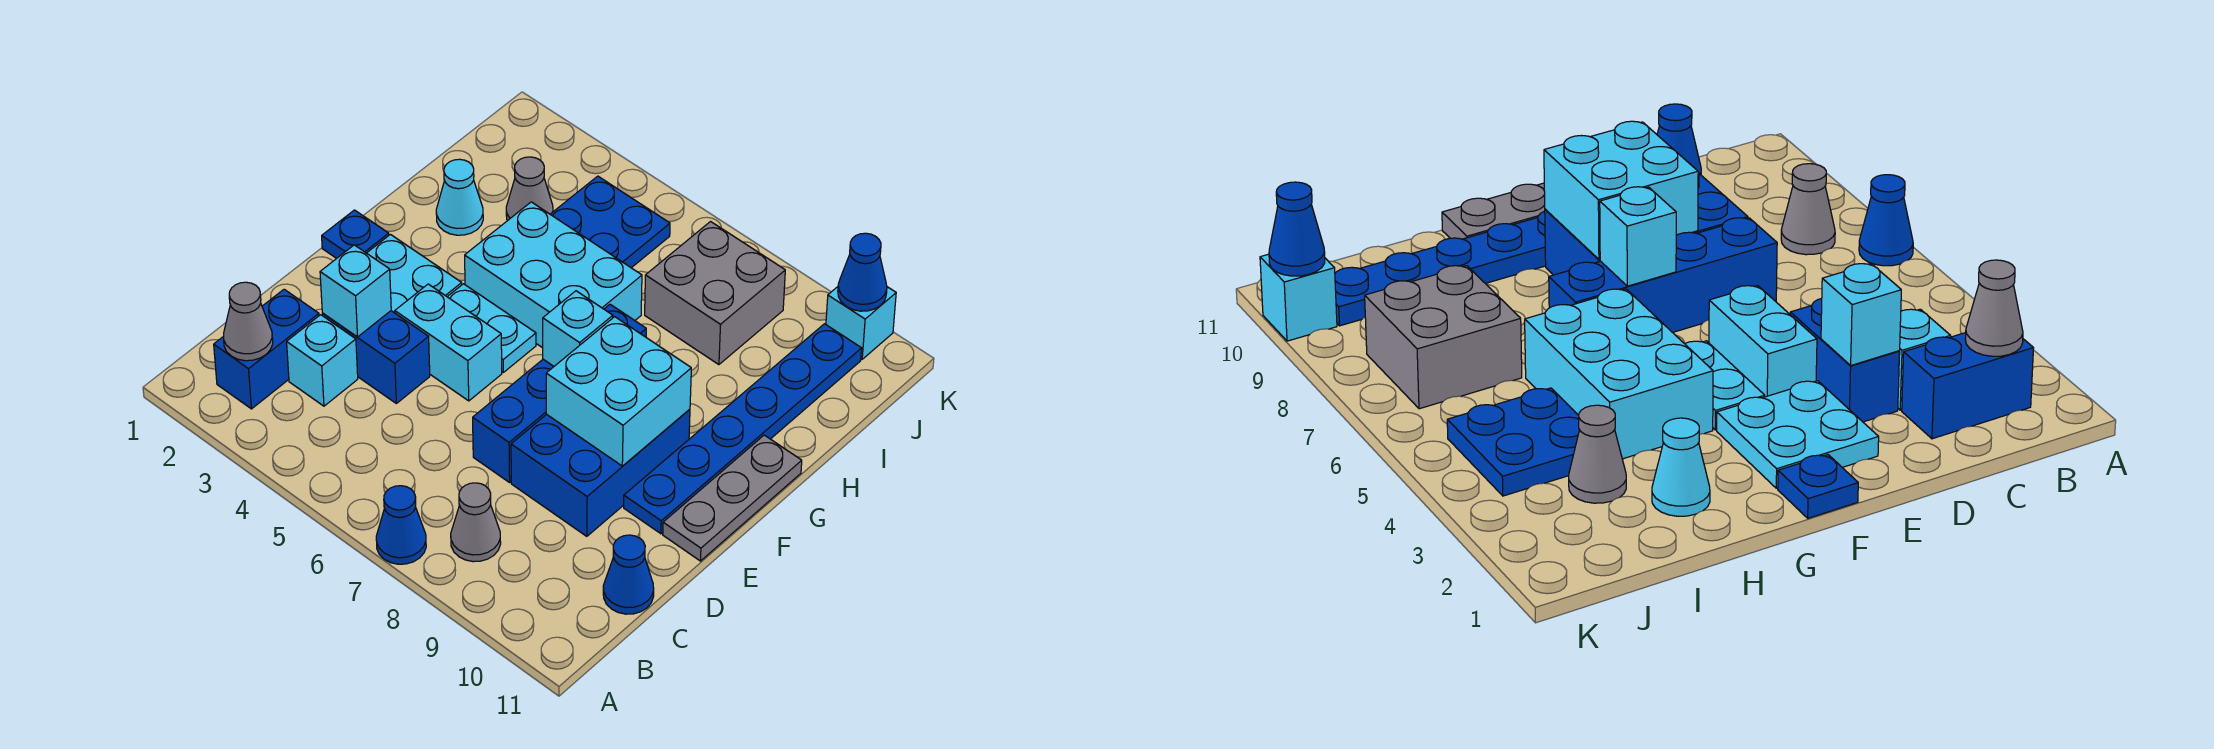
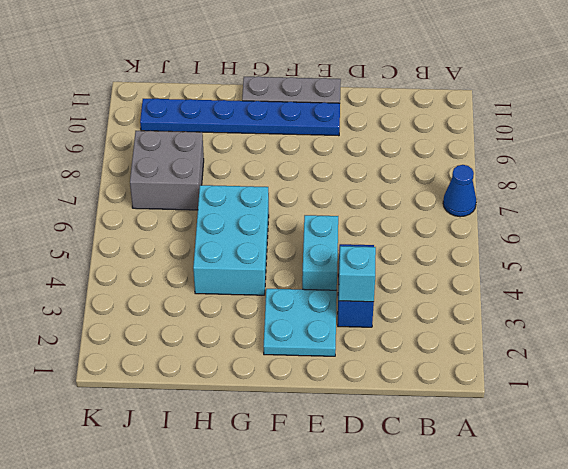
none -> blue 1x2 brick [214,289,319,409]
none -> grey 1x1 cone [451,483,501,562]
none -> cyan 1x1 brick [287,315,358,406]

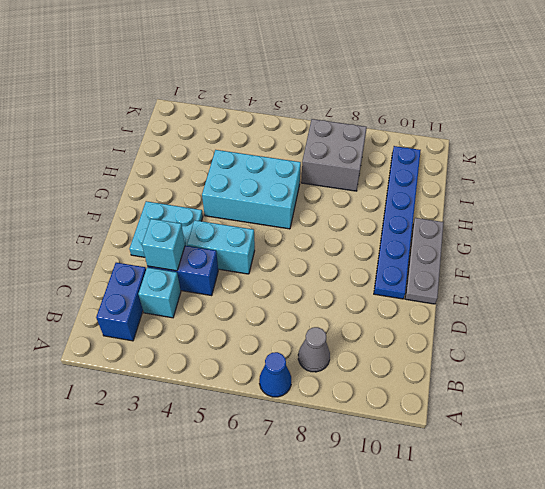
none -> blue 1x1 cone [603,535,654,614]
none -> blue 1x4 brick [473,304,646,482]
none -> blue 2x3 brick [511,409,690,536]

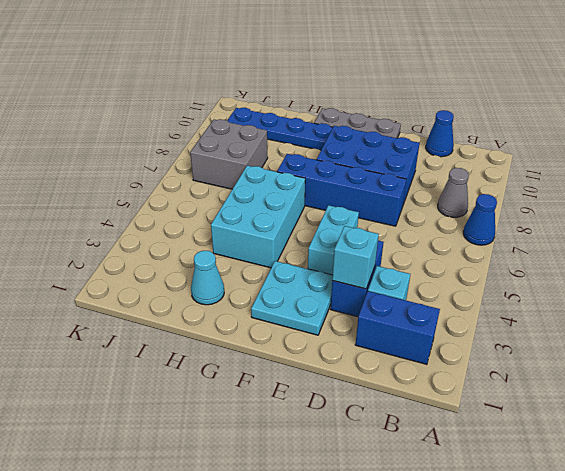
none -> blue 1x1 plate [322,210,389,258]
none -> cyan 1x2 plate [447,284,536,372]
none -> grey 1x1 cone [506,157,553,221]

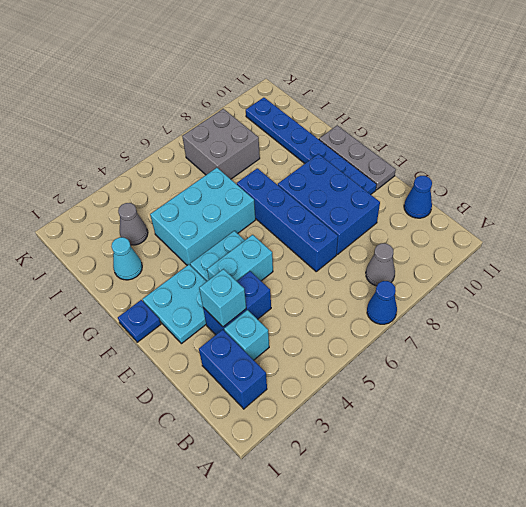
none -> blue 2x2 plate [550,176,670,268]
none -> cyan 1x1 brick [826,287,896,359]
none -> grey 1x1 cone [224,282,273,361]

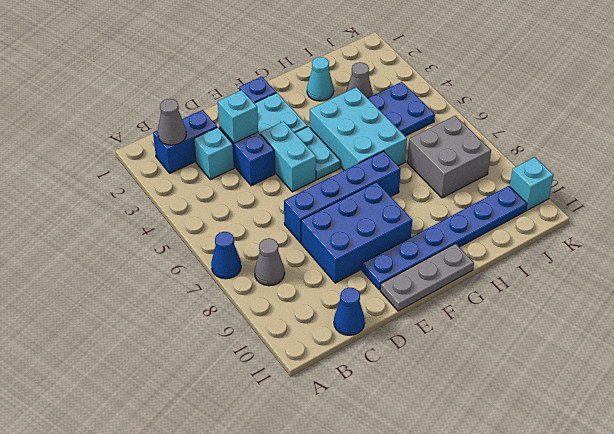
none -> cyan 2x2 brick [546,317,691,466]
none -> cyan 1x1 brick [543,291,613,366]
none -> blue 1x1 cone [838,233,887,311]

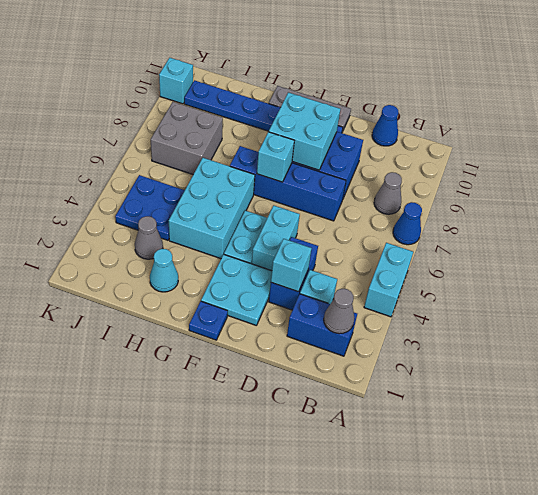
cyan 1x2 brick [364,243,413,317] -> none
none -> blue 1x1 cone [838,233,887,311]

